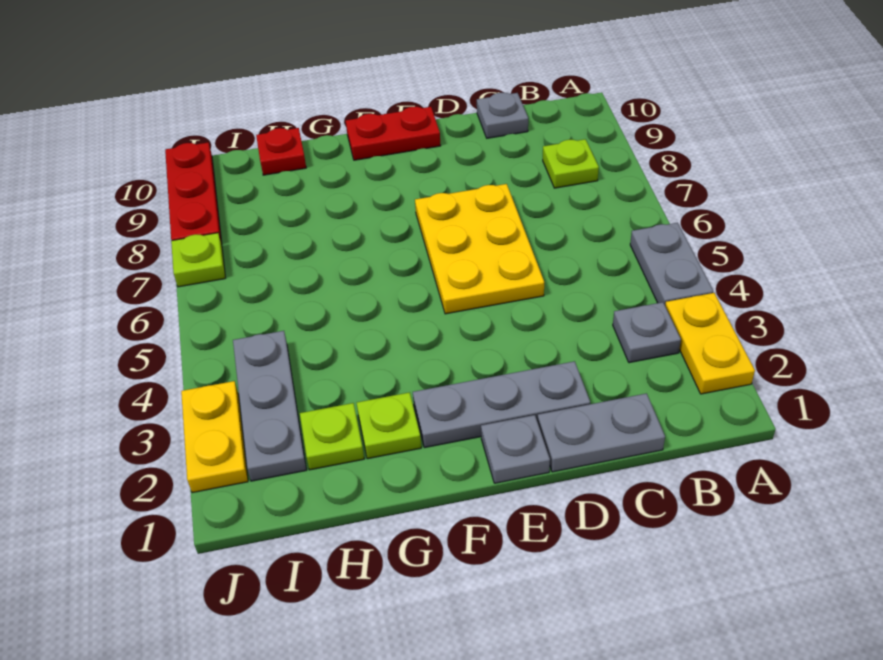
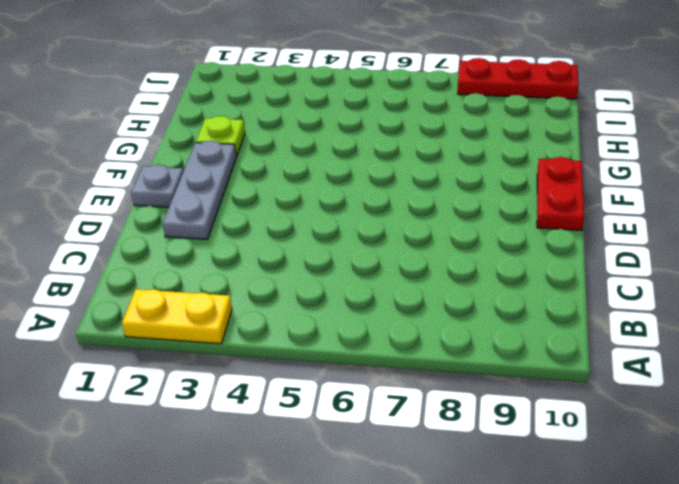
none -> grey 1x2 plate [630,223,713,305]
none -> grey 1x1 plate [613,302,681,363]
none -> lime 1x1 plate [543,139,599,188]

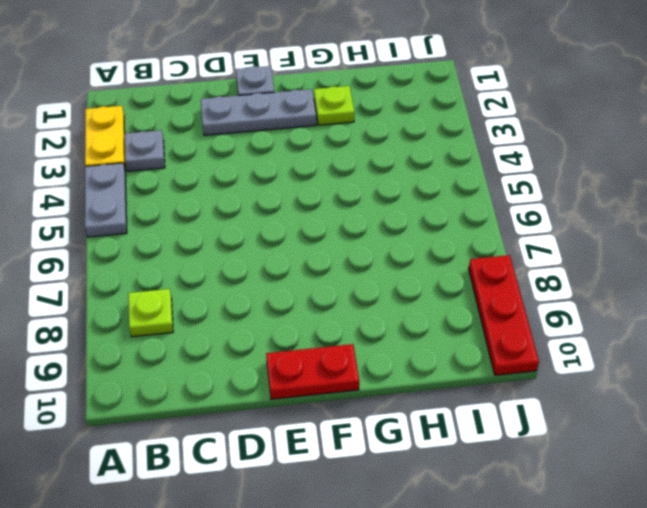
none -> grey 1x2 plate [538,393,665,472]
none -> grey 1x1 plate [477,93,528,138]
none -> yellow 2x3 plate [415,184,544,314]

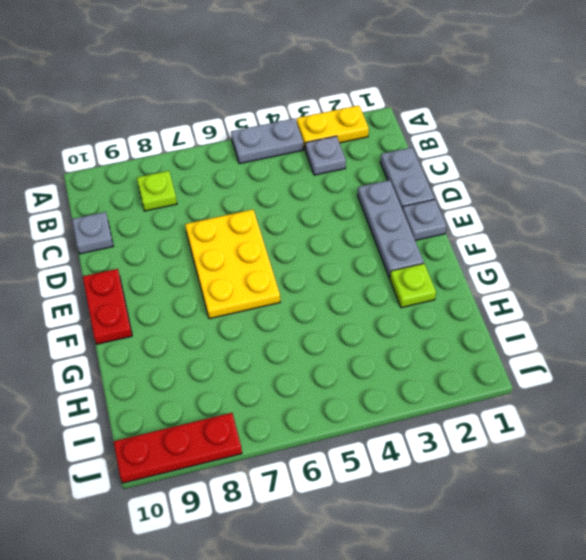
yellow 2x3 plate [185,210,280,319] -> yellow 2x3 plate turned to [415,184,544,314]
none -> lime 1x1 plate [300,403,364,470]
none -> red 1x1 plate [256,128,306,175]
none -> grey 1x3 plate [233,331,306,481]

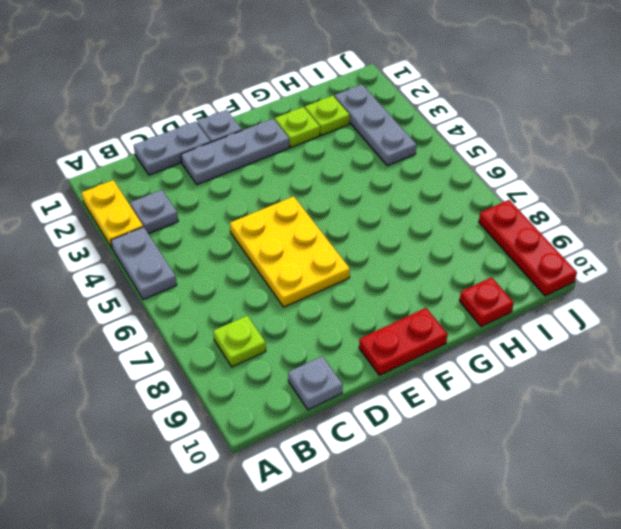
none -> yellow 1x2 plate [181,381,248,493]
none -> lime 1x1 plate [171,233,225,287]

